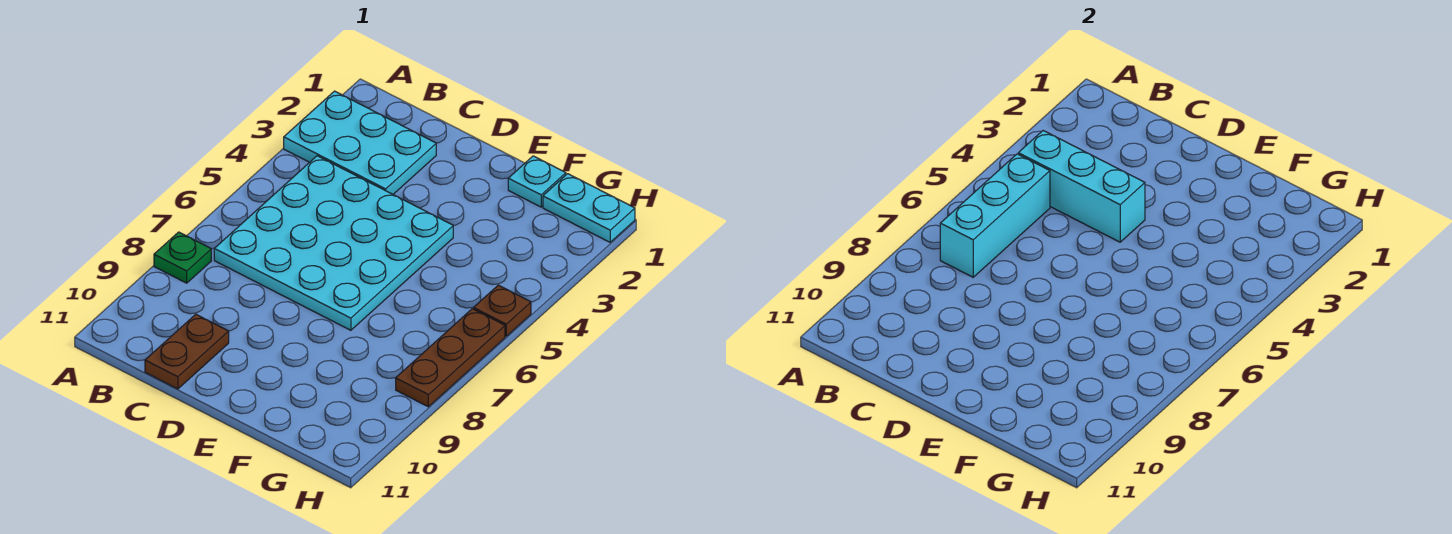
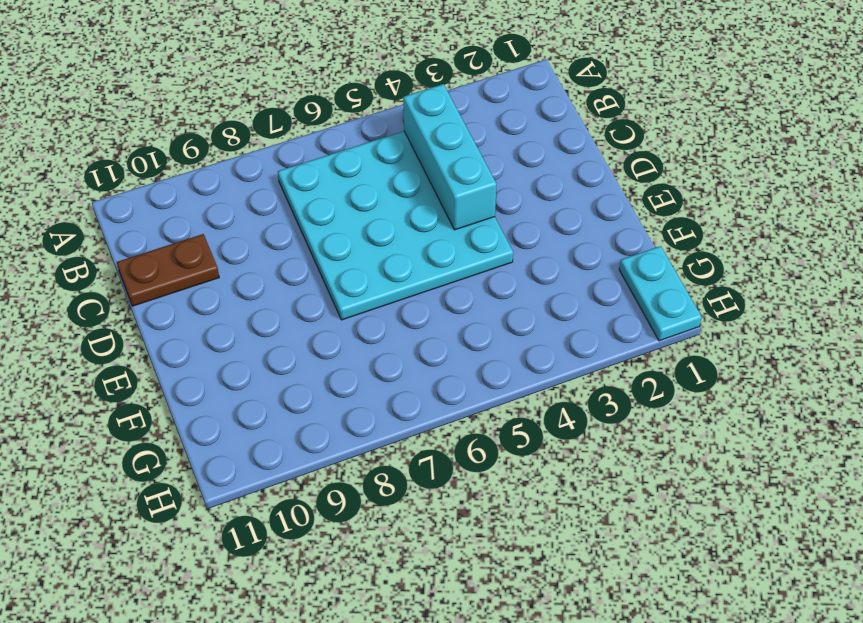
none -> cyan 2x3 plate [284,91,436,194]
none -> green 1x1 plate [154,232,211,283]

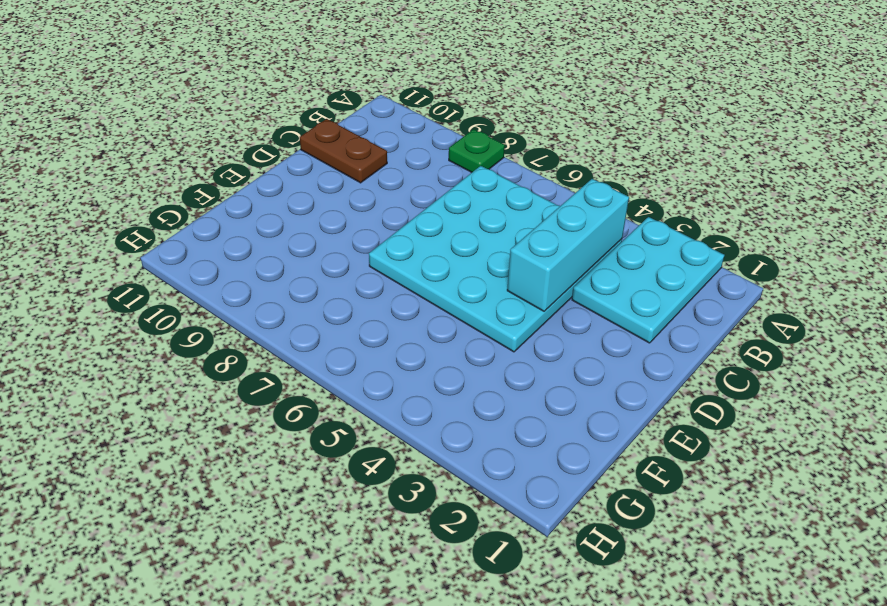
none -> cyan 1x1 plate [508,156,566,207]
none -> cyan 1x2 plate [543,174,635,242]

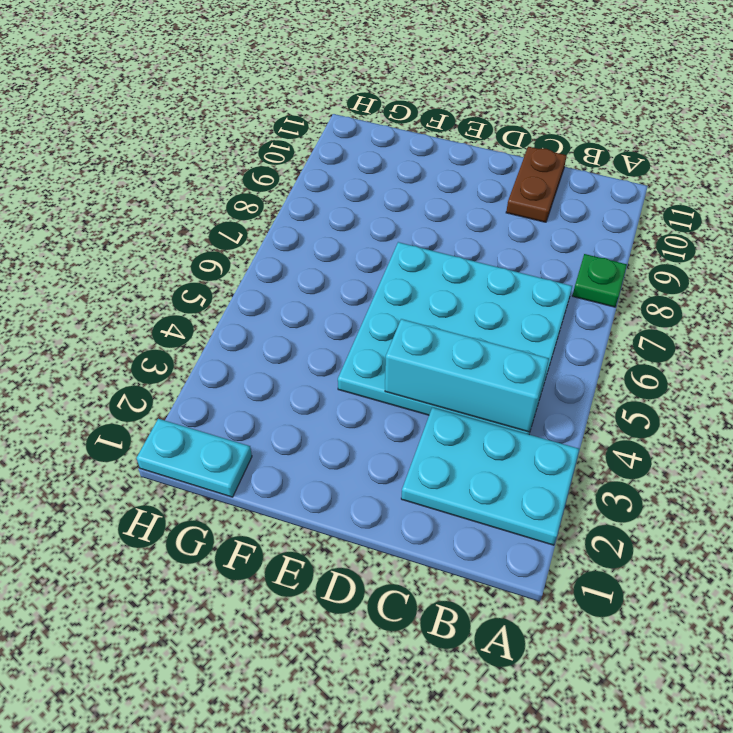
none -> cyan 1x1 plate [508,156,566,207]
none -> brown 1x1 plate [474,285,531,336]

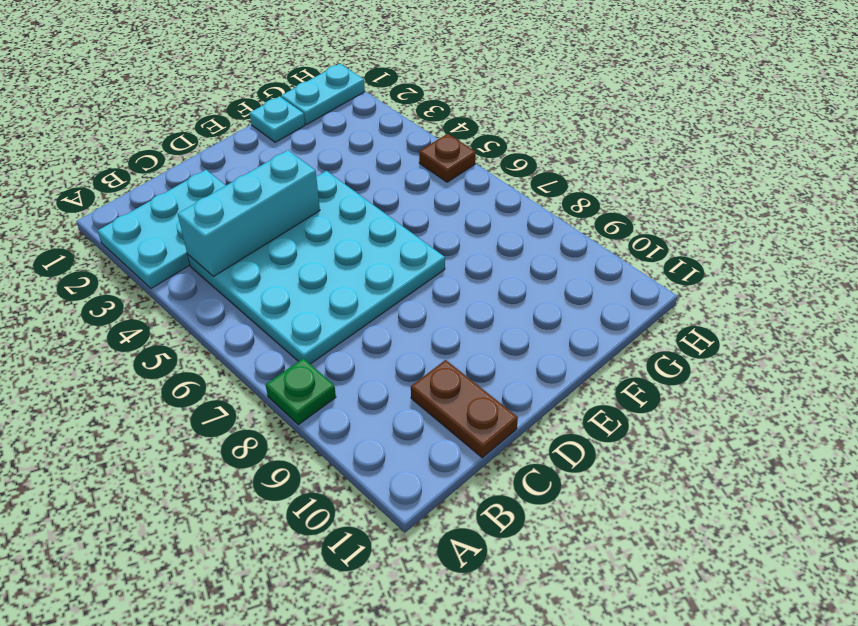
none -> brown 1x3 plate [396,309,505,407]
none -> cyan 1x3 brick [940,154,1050,277]

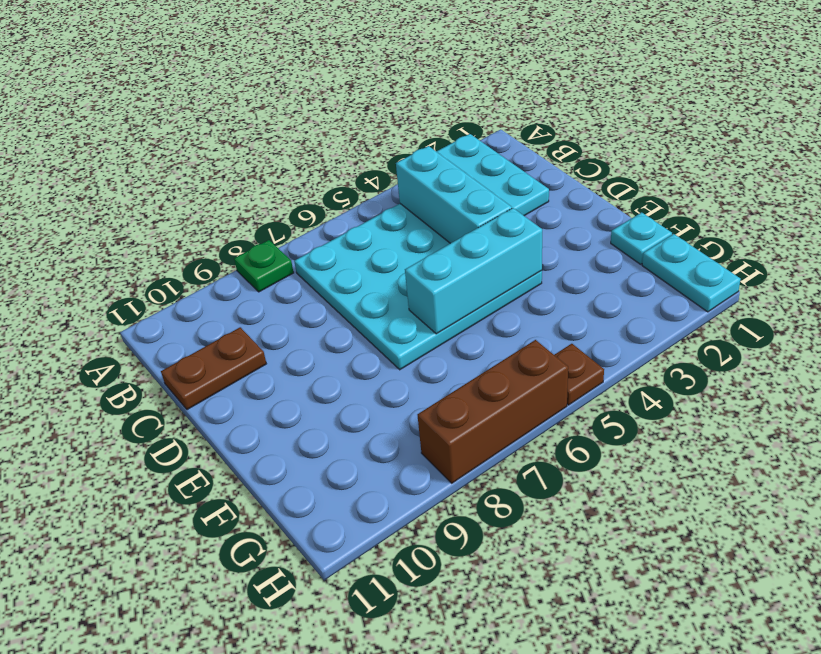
cyan 1x3 brick [405,208,542,334] -> cyan 1x3 brick moved to [940,154,1050,277]
brown 1x3 brick [418,340,568,483] -> brown 1x3 plate [396,309,505,407]

